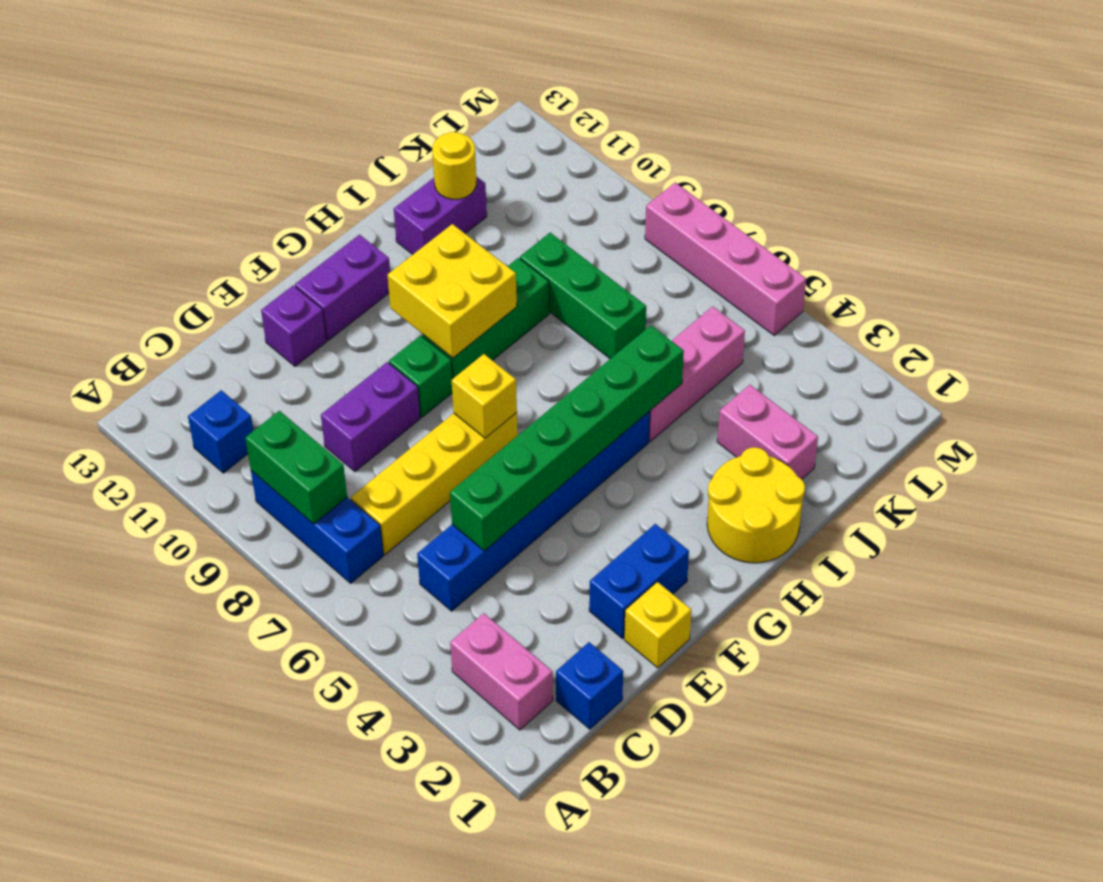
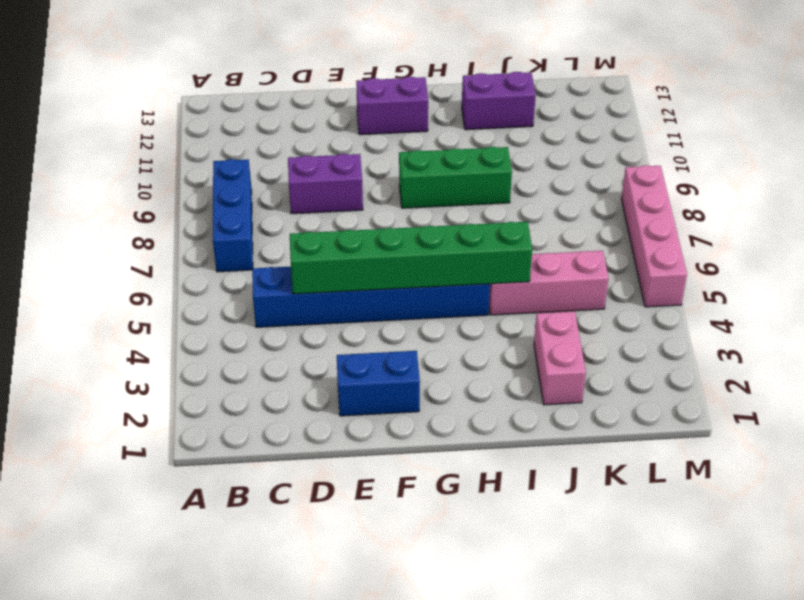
none -> pink 1x2 brick [450,613,553,730]
none -> blue 1x1 brick [188,390,254,473]
none -> blue 1x1 brick [556,642,623,729]

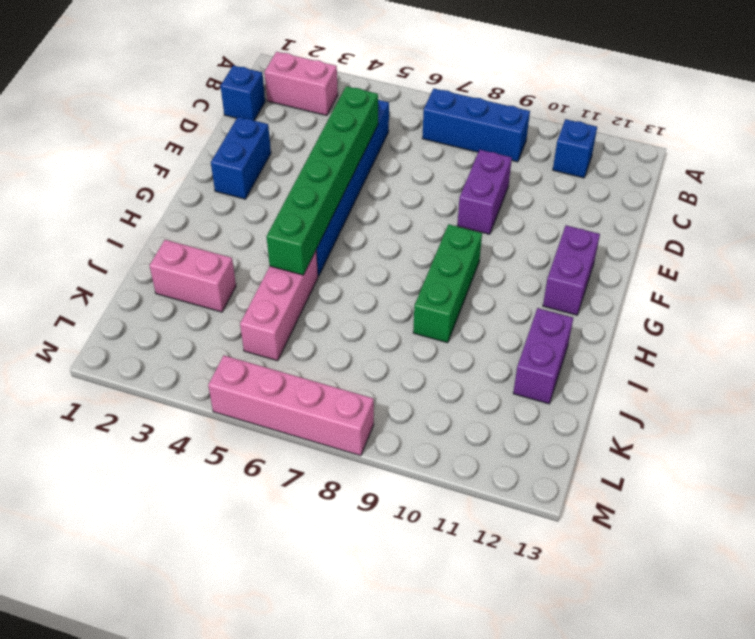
none -> yellow 1x4 brick [351,413,518,554]
none -> yellow 1x1 brick [624,582,691,668]
none -> purple 1x1 brick [261,286,327,366]

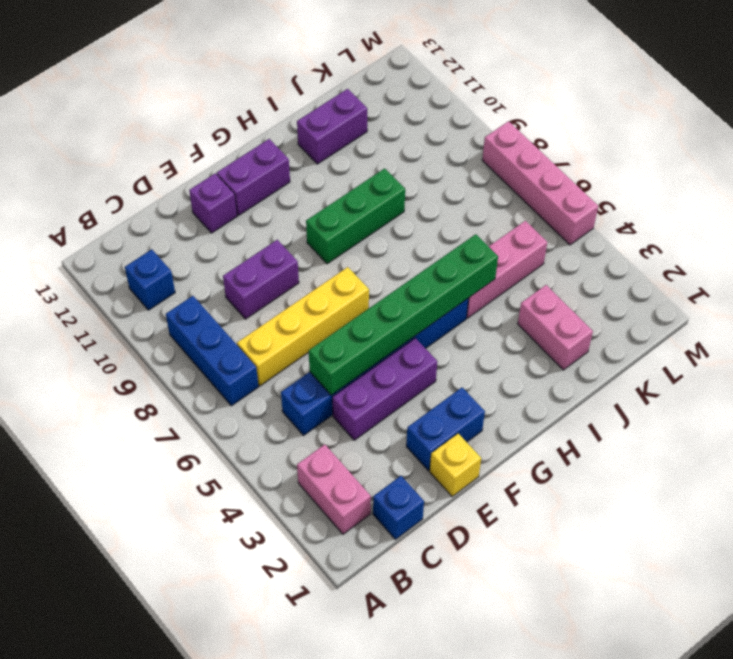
purple 1x3 brick [332,338,437,440] -> none
none -> green 1x1 brick [389,335,452,417]
none -> yellow 2x2 round brick [707,447,805,563]
none -> green 1x3 brick [520,233,646,359]

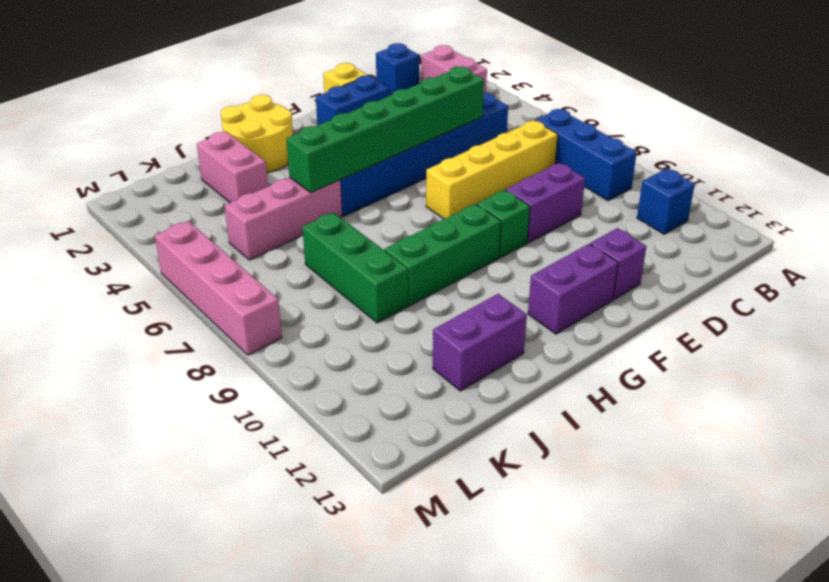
none -> green 1x2 brick [245,411,347,524]
none -> yellow 1x1 brick [452,354,517,438]
none -> yellow 2x2 brick [388,224,517,358]

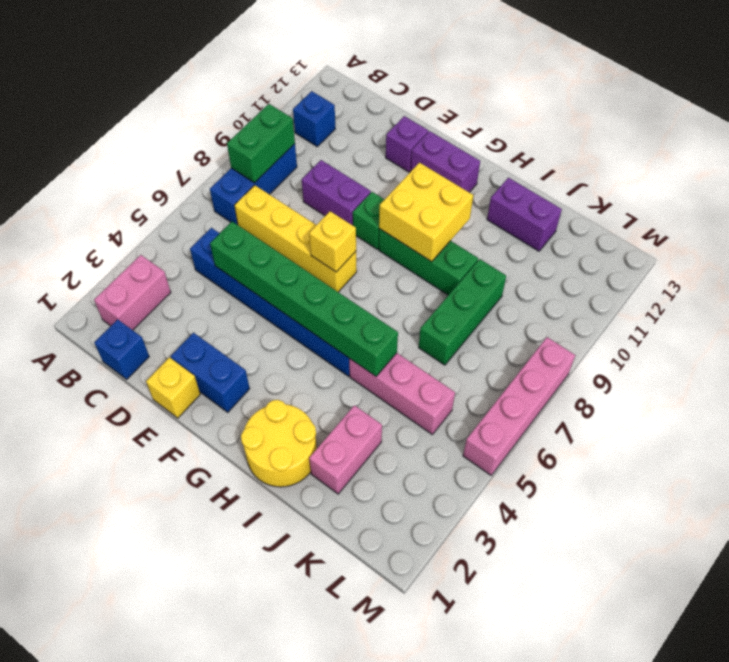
none -> yellow 1x1 round brick [432,132,476,199]

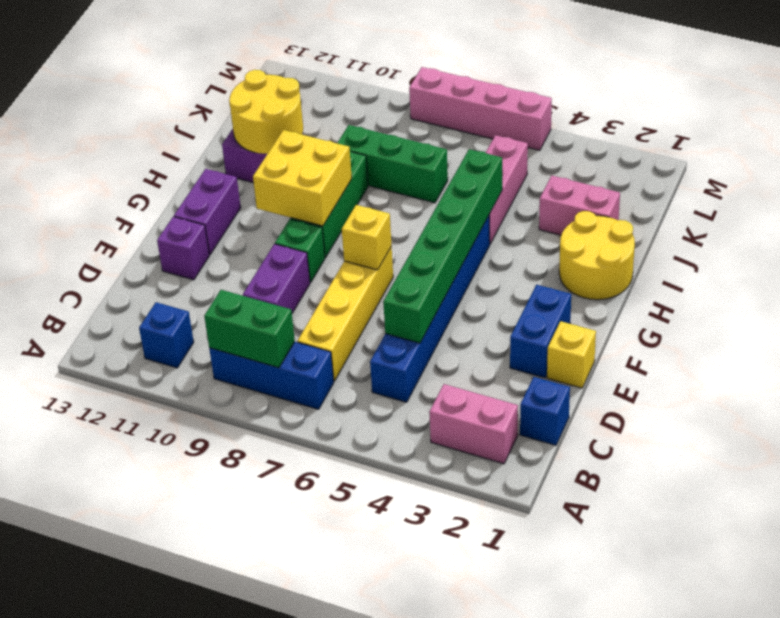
yellow 2x2 round brick [229,70,303,154] -> yellow 1x1 round brick [432,132,476,199]

